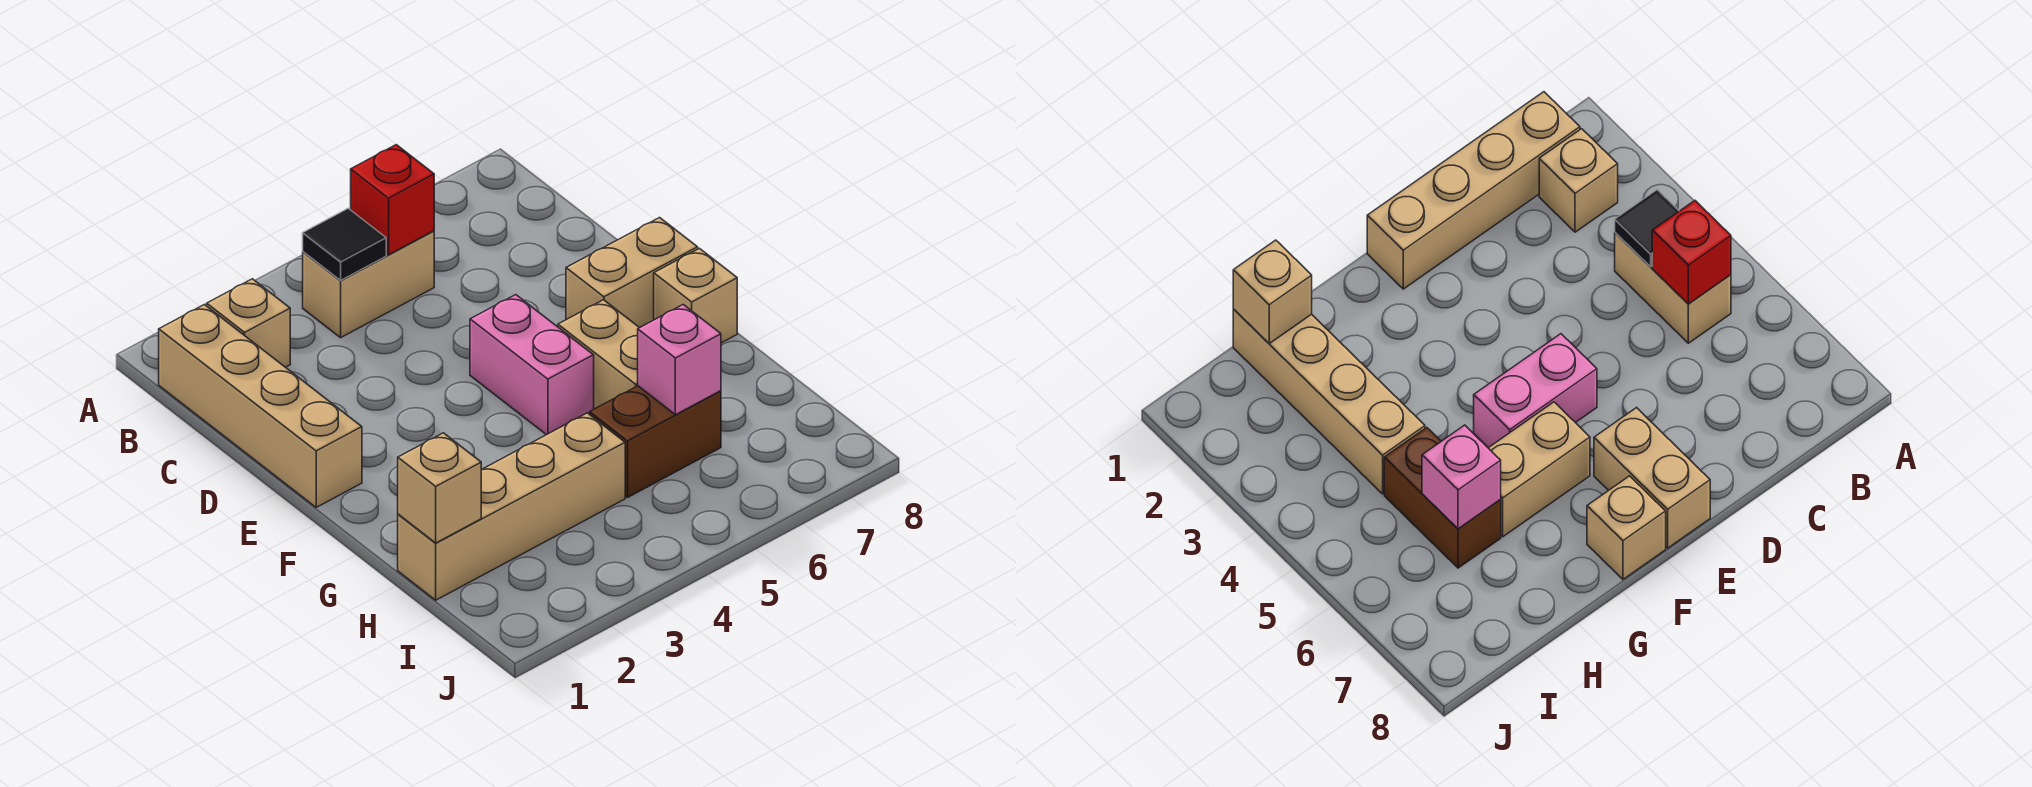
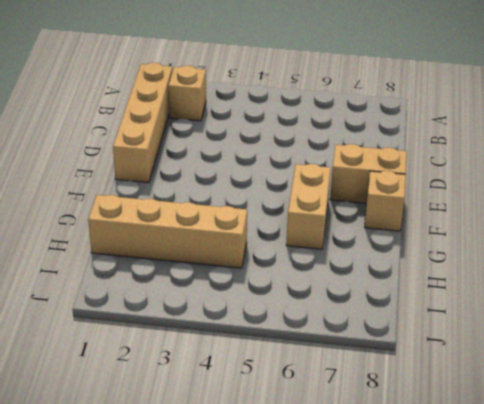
none -> tan 1x2 brick [303,231,434,338]
none -> pink 1x2 brick [470,295,594,435]
none -> brown 1x2 brick [590,386,721,497]

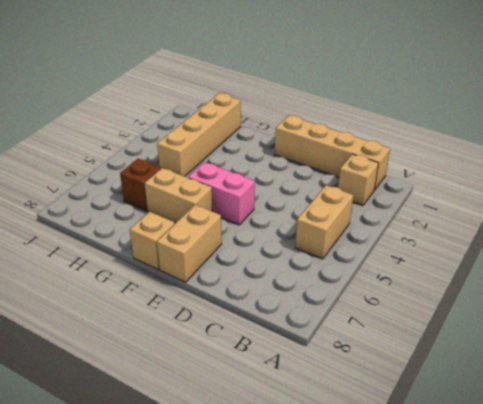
brown 1x1 brick [120,159,161,210] -> brown 1x2 brick [590,386,721,497]
none -> black 1x1 tile [303,208,386,280]
none -> red 1x1 brick [351,145,434,255]
none -> tan 1x1 brick [398,433,481,543]

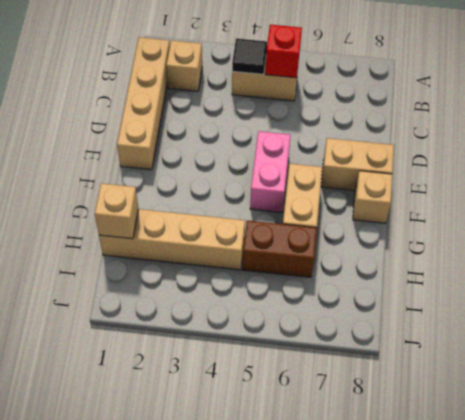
none -> pink 1x1 brick [638,305,721,415]

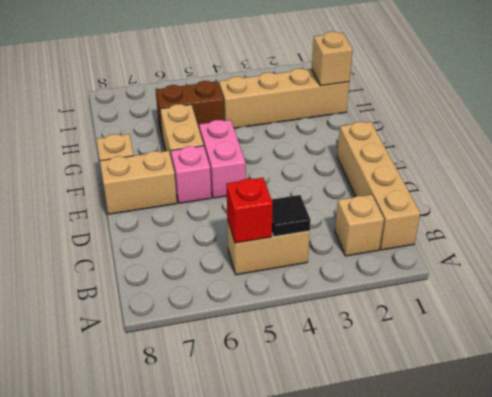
pink 1x1 brick [171,146,211,203] -> pink 1x1 brick moved to [638,305,721,415]

